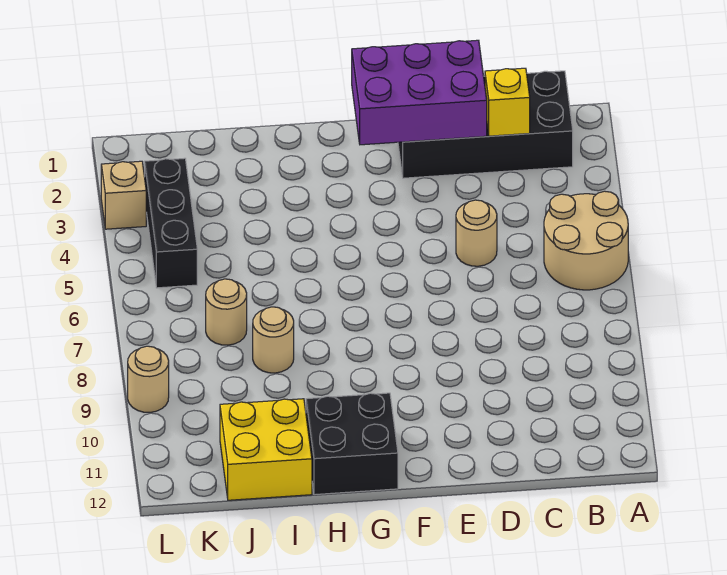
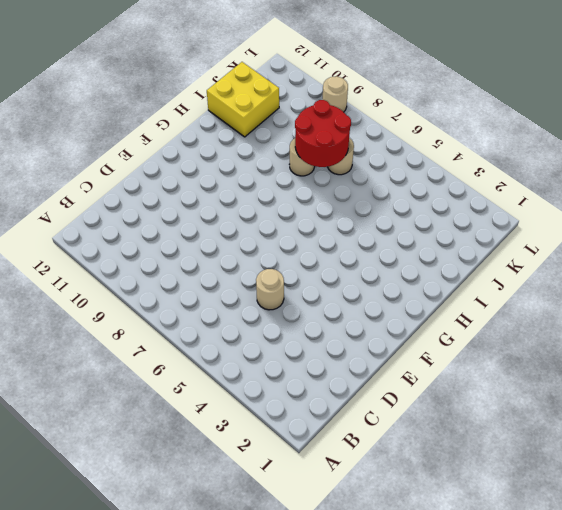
red 2x2 round brick [295,100,351,167] -> none
none -> tan 2x2 round brick [544,191,628,290]
none -> black 2x4 brick [398,71,573,178]
none -> black 2x2 brick [306,393,398,495]

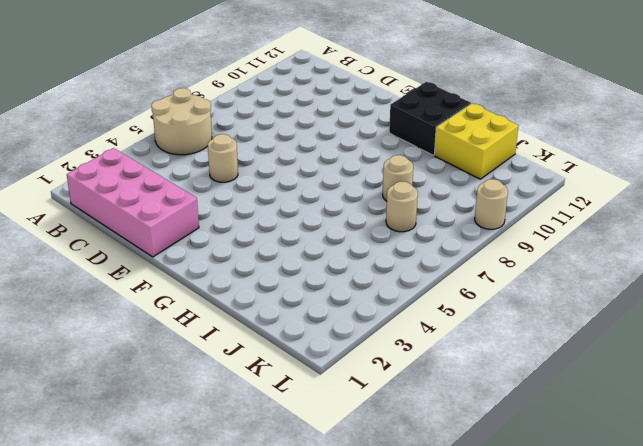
pink 2x4 brick [67,148,199,257] -> black 2x4 brick [398,71,573,178]
none -> black 1x3 brick [145,158,197,288]
none -> tan 1x1 brick [101,161,146,229]
none -> yellow 1x1 brick [485,68,530,136]

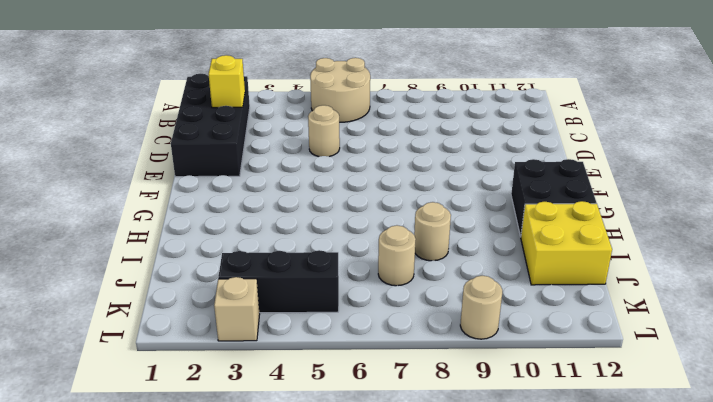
none -> purple 2x3 brick [352,40,487,145]

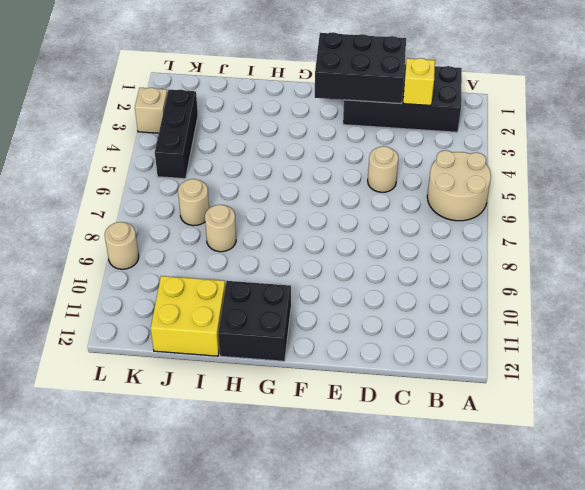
black 2x3 brick [315,32,406,104] -> purple 2x3 brick [352,40,487,145]

